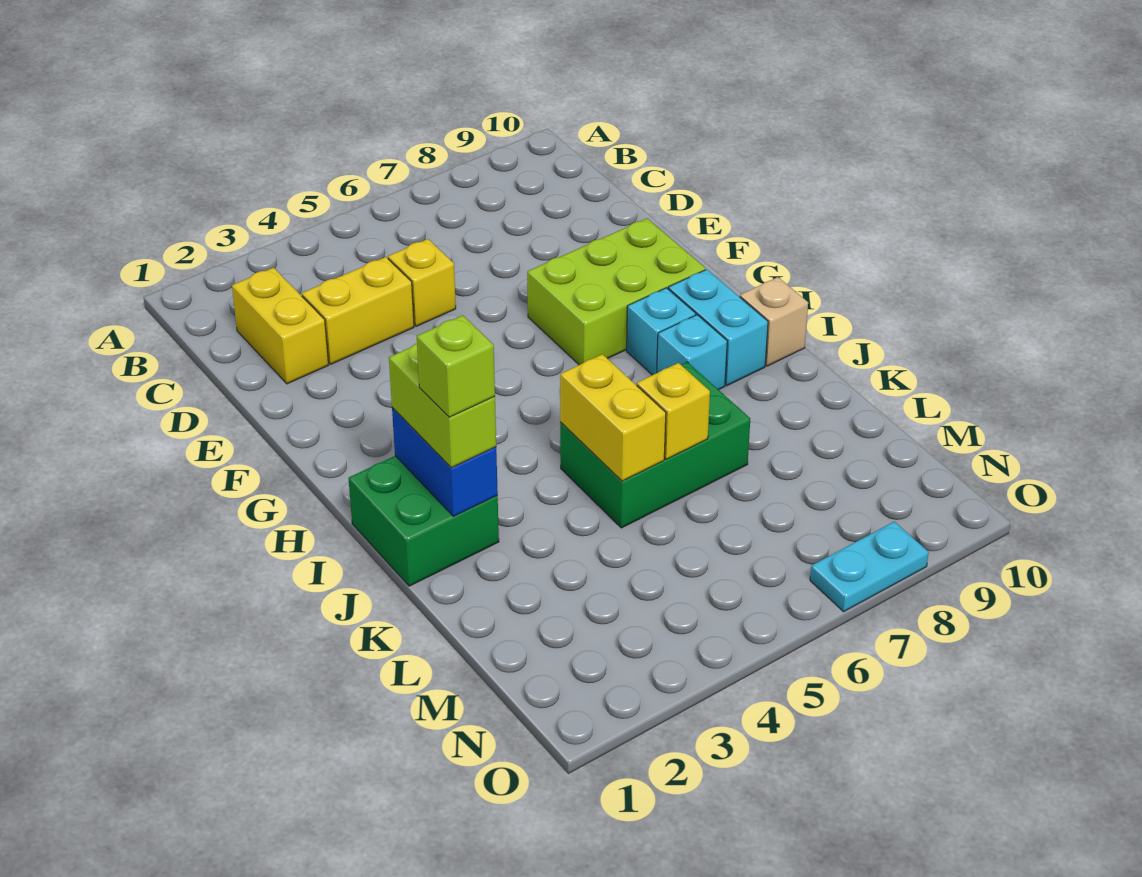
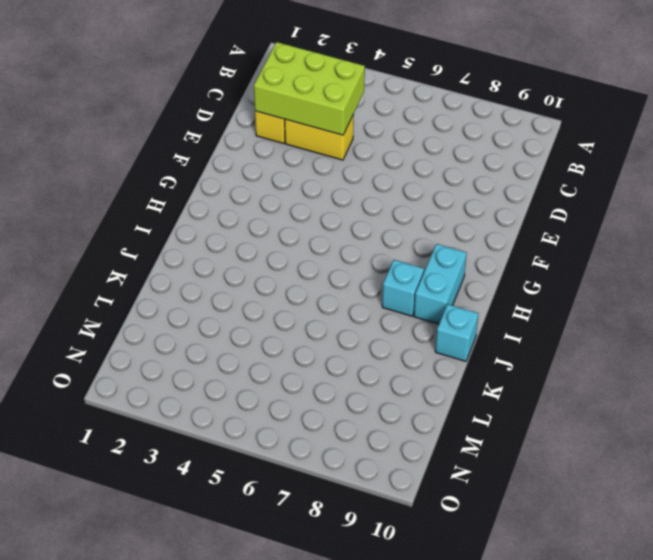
lime 2x3 brick [254,42,365,135] -> lime 2x3 brick moved to [527,218,706,365]
cyan 1x1 brick [435,304,478,361] -> cyan 1x1 brick moved to [627,288,696,375]
none -> yellow 1x1 brick [388,239,456,326]
none -> green 2x2 brick [348,456,499,586]
none -> tan 1x1 brick [740,277,808,366]

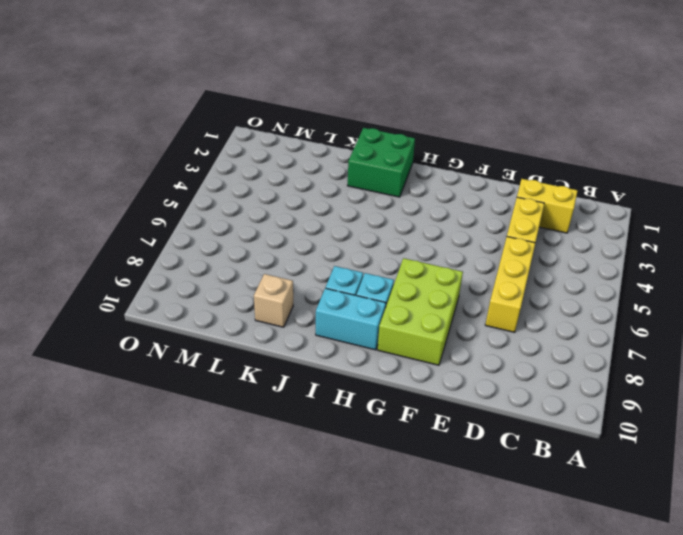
yellow 1x3 brick [485,237,535,332] -> yellow 1x1 brick [388,239,456,326]
tan 1x1 brick [254,274,293,327] -> tan 1x1 brick moved to [740,277,808,366]
none -> green 2x3 brick [560,362,750,528]
none -> cyan 1x2 plate [810,522,929,612]
none -> blue 1x2 brick [392,407,498,516]

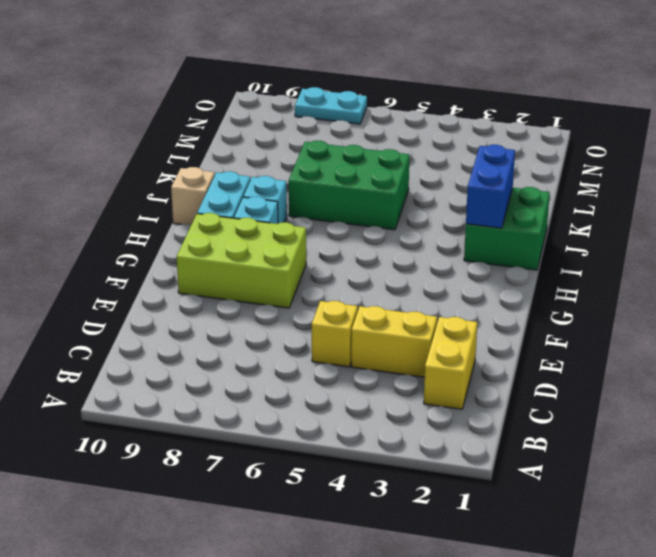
none -> yellow 1x2 brick [560,354,666,481]
none -> yellow 1x1 brick [637,363,710,459]
none -> lime 1x2 brick [389,343,496,468]

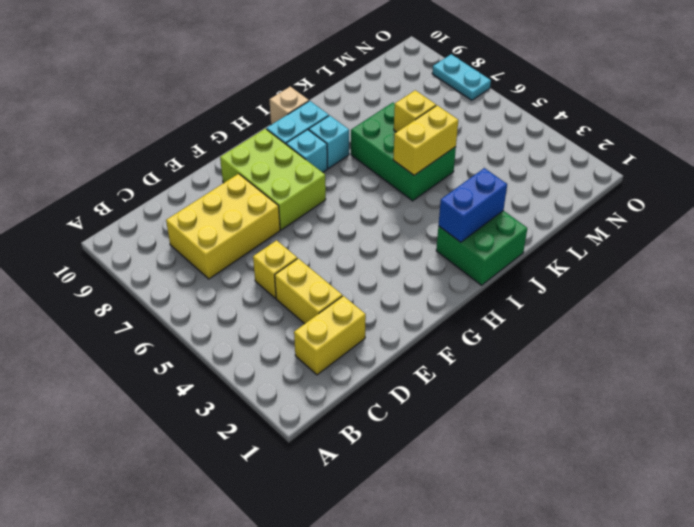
yellow 2x3 brick [166,174,280,279] -> none
none -> lime 1x2 brick [389,343,496,468]
none -> lime 1x1 brick [417,315,495,417]

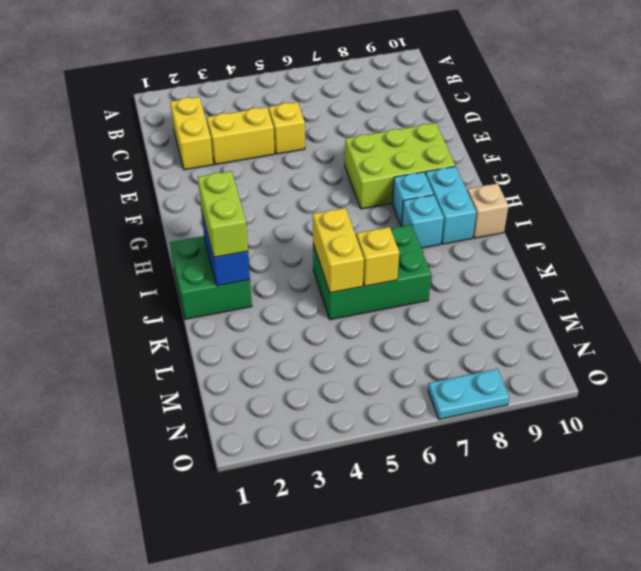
none -> lime 1x1 brick [417,315,495,417]

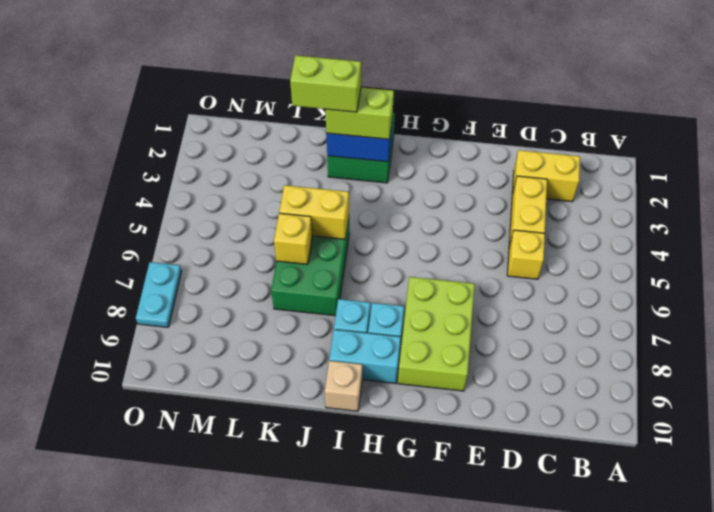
lime 1x2 brick [290,55,361,112] -> lime 1x1 brick [417,315,495,417]

